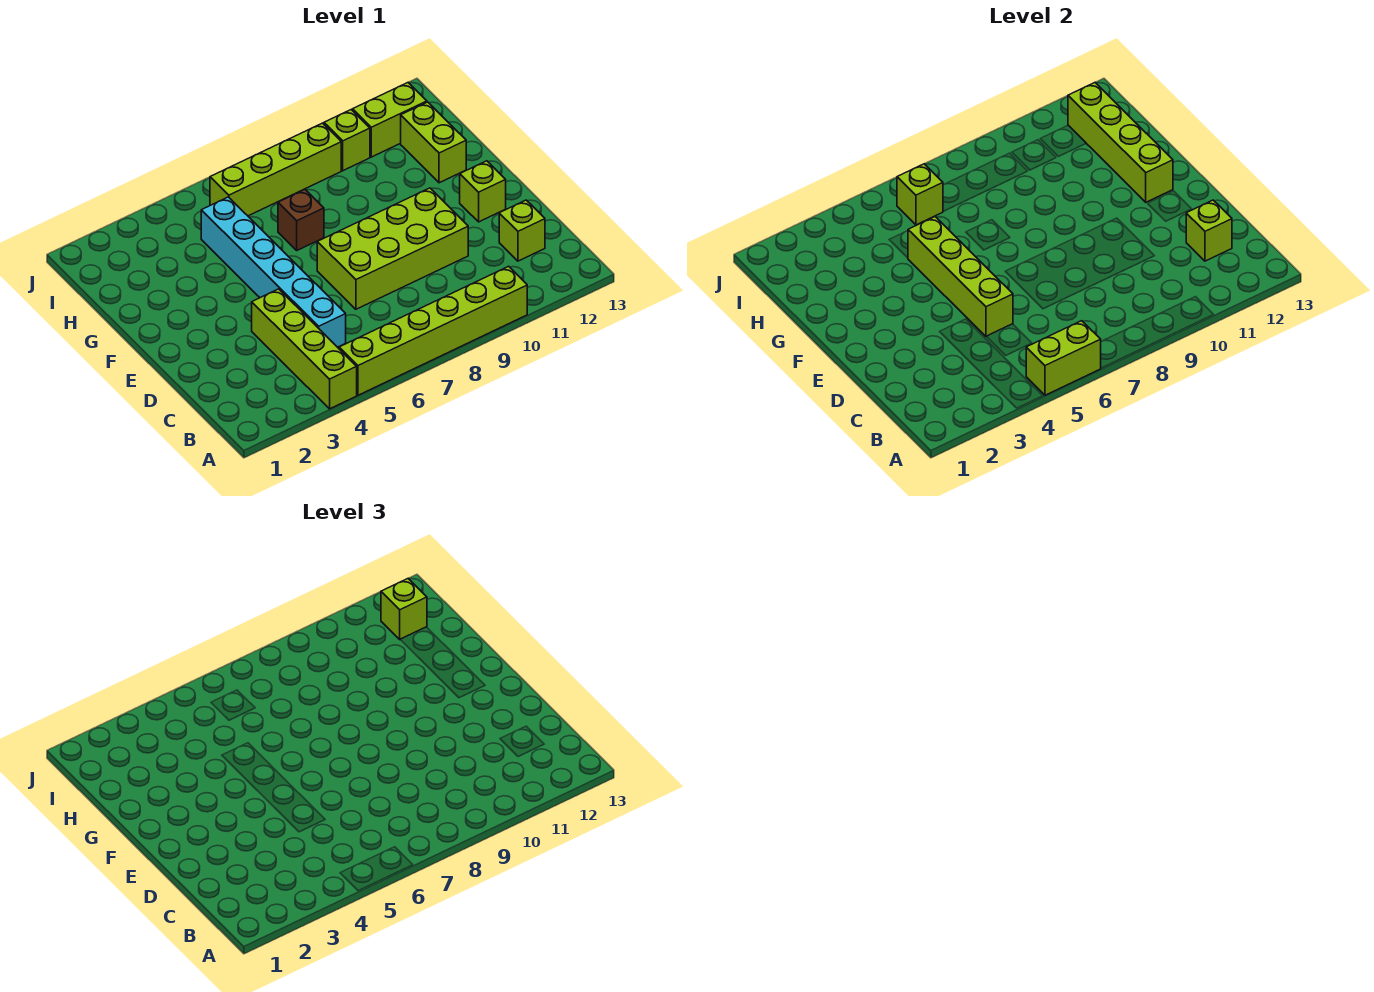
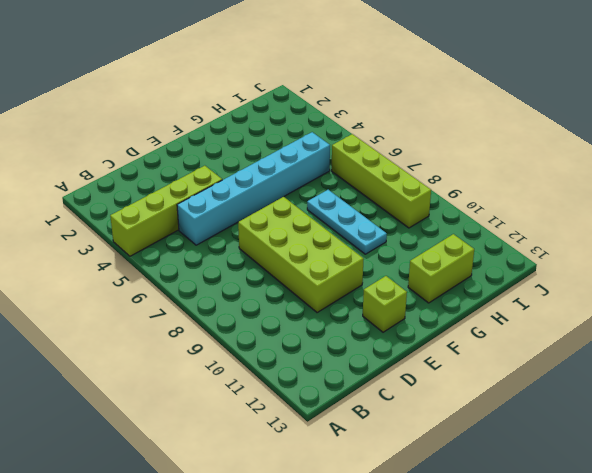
cyan 1x3 plate [307,190,387,254] -> brown 1x1 brick [278,190,324,250]
none -> lime 1x6 brick [339,266,527,395]
none -> lime 1x1 brick [499,200,545,261]
none -> lime 1x1 brick [324,110,370,171]

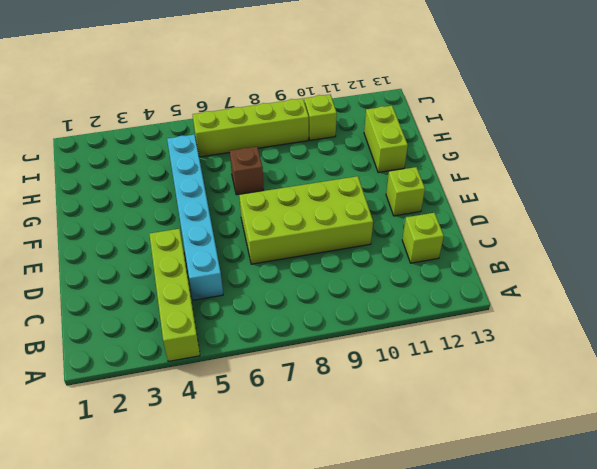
none -> lime 1x6 brick [339,266,527,395]
none -> lime 1x2 brick [352,83,427,157]
none -> lime 1x2 brick [1026,321,1101,395]

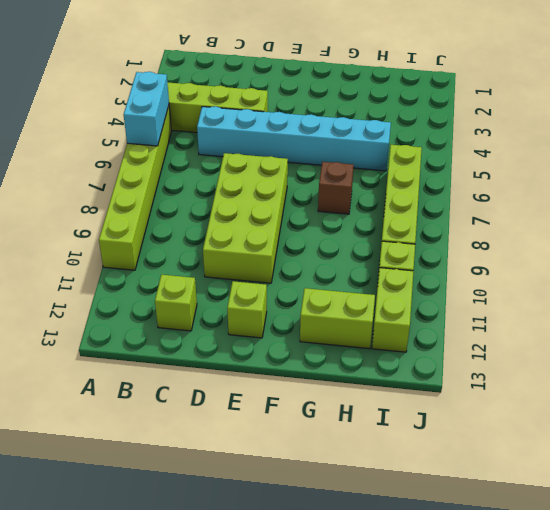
cyan 1x2 brick [124,72,169,146] -> lime 1x2 brick [1026,321,1101,395]
none -> lime 1x1 brick [1186,200,1232,261]
none -> lime 1x4 brick [908,217,1013,336]
none -> lime 1x4 brick [1068,83,1173,202]

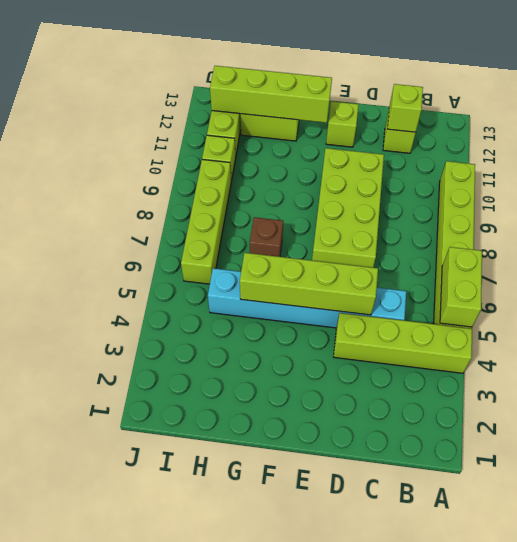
none -> lime 1x1 brick [897,164,943,225]
none -> lime 1x1 brick [381,579,427,639]

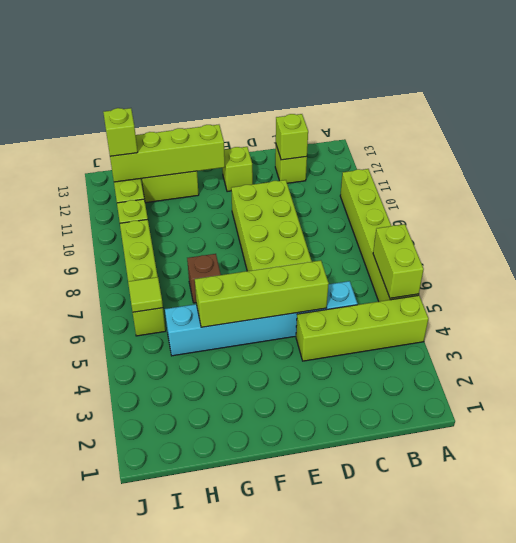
lime 1x1 tile [128,277,163,312] -> lime 1x1 brick [897,164,943,225]

